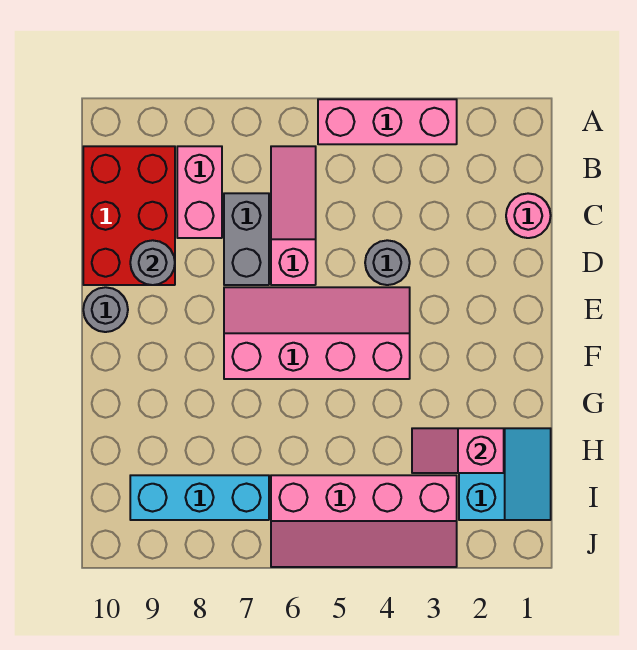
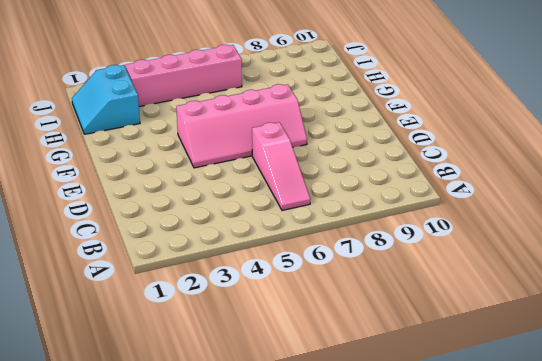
none -> pink 1x3 brick [318,99,457,144]
none -> pink 1x2 brick [177,146,222,238]
none -> red 2x3 brick [83,146,175,285]

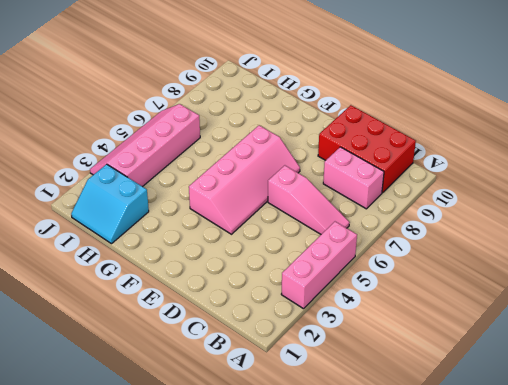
none -> pink 1x1 round brick [506,193,551,238]
none -> grey 1x2 brick [224,193,269,285]
none -> grey 1x1 round brick [365,240,410,285]

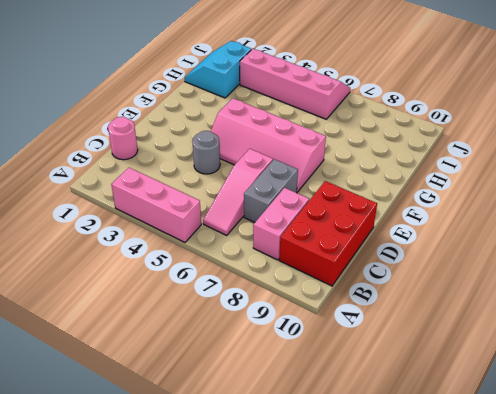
none -> grey 1x1 round brick [83,287,128,332]
none -> cyan 1x3 brick [130,475,269,520]
none -> grey 1x1 round brick [130,240,175,285]

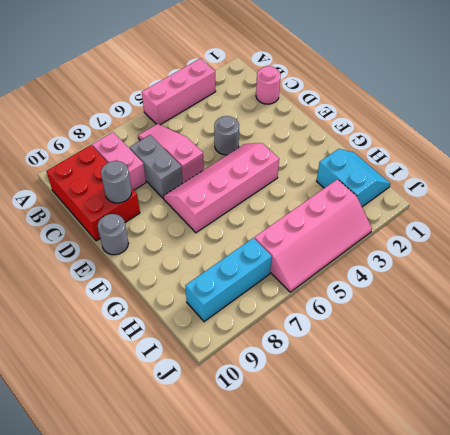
none -> pink 1x2 slope [412,428,504,473]

